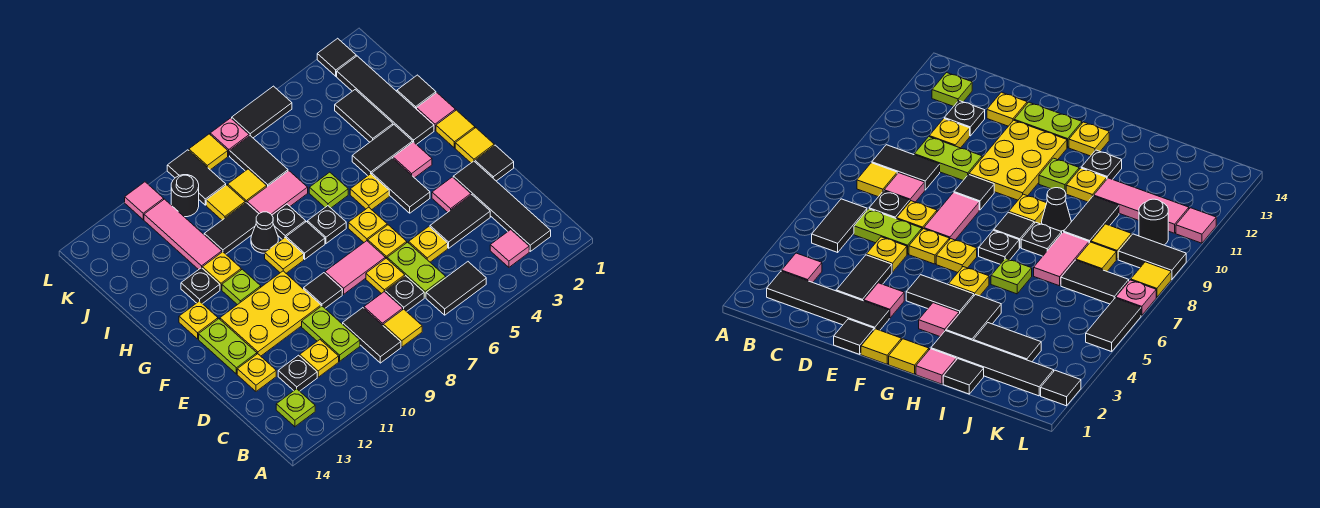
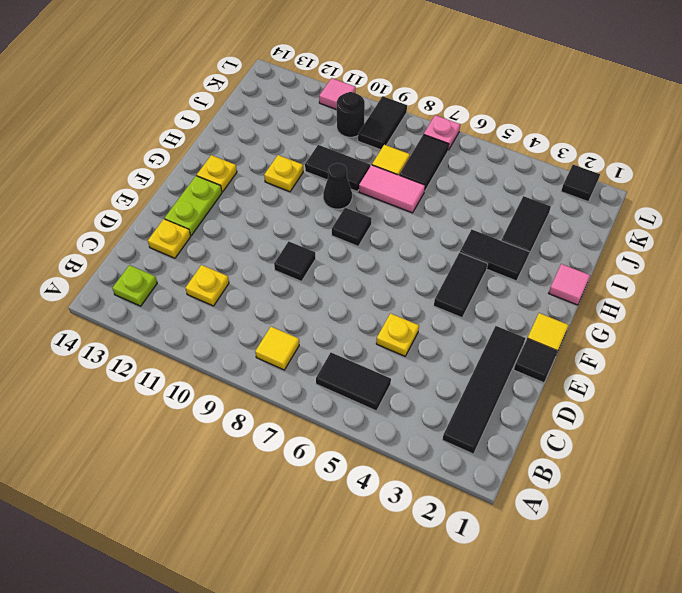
none -> pink 1x1 tile [490,230,529,267]
none -> black 1x2 tile [343,308,401,363]
none -> lime 1x2 plate [387,242,446,298]
none -> black 1x1 plate [385,276,424,312]

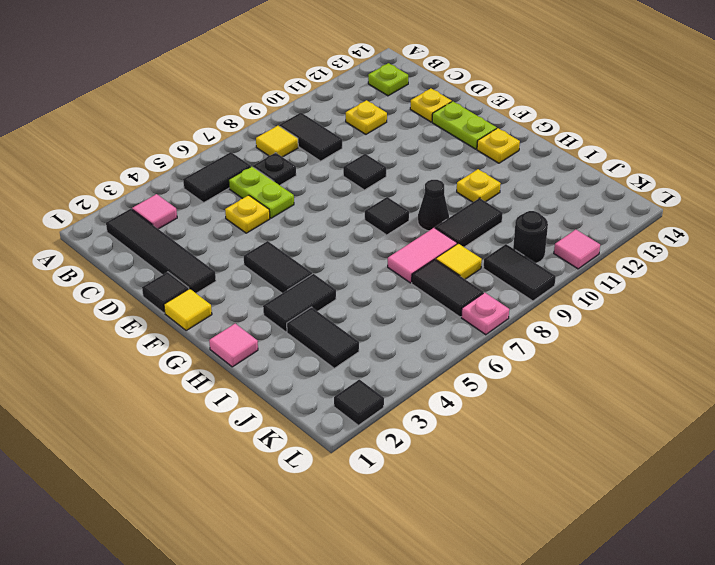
none -> pink 1x1 tile [364,292,403,325]
none -> lime 1x2 plate [302,306,360,361]
none -> black 1x1 plate [278,355,317,391]
none -> black 1x2 tile [430,195,490,248]

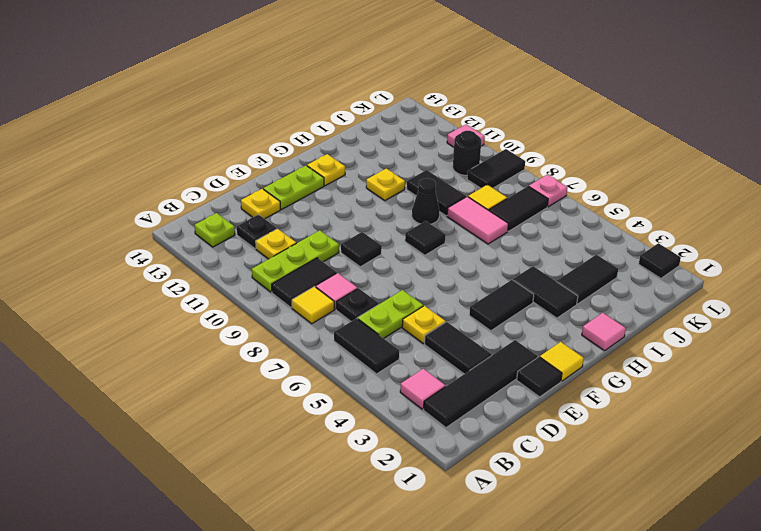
lime 1x3 plate [252,230,339,292] -> lime 1x2 plate [302,306,360,361]
none -> yellow 1x1 plate [366,258,405,294]
none -> pink 1x1 tile [432,177,471,212]
none -> yellow 1x1 plate [368,225,407,259]
none -> pink 1x2 tile [325,241,385,294]

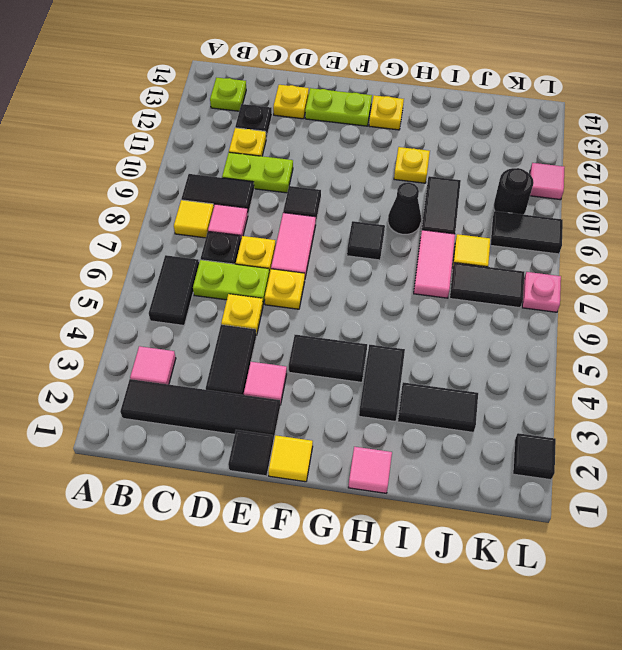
none -> yellow 2x3 plate [220,271,321,356]
none -> yellow 1x1 plate [348,207,387,242]
none -> yellow 1x1 tile [436,110,475,148]
none -> pink 1x1 tile [393,142,432,178]

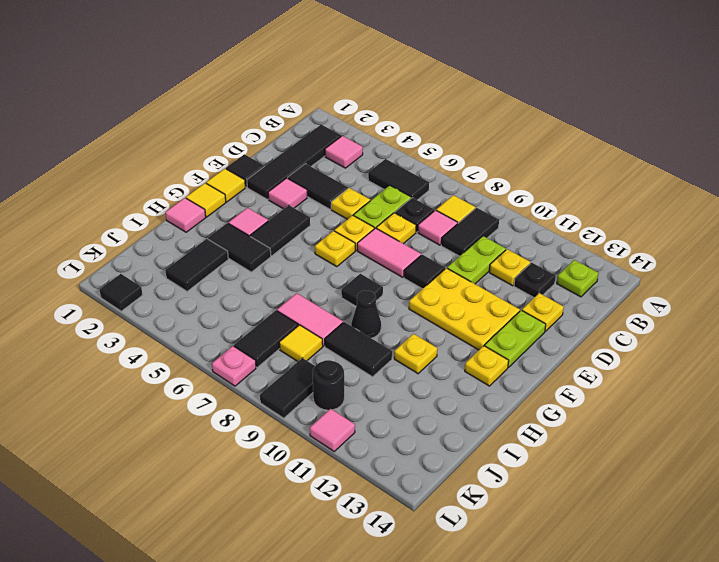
none -> yellow 1x1 plate [350,174,389,210]
none -> black 1x1 plate [308,206,346,243]
none -> yellow 1x1 plate [265,238,304,273]
none -> lime 1x1 plate [222,269,261,305]

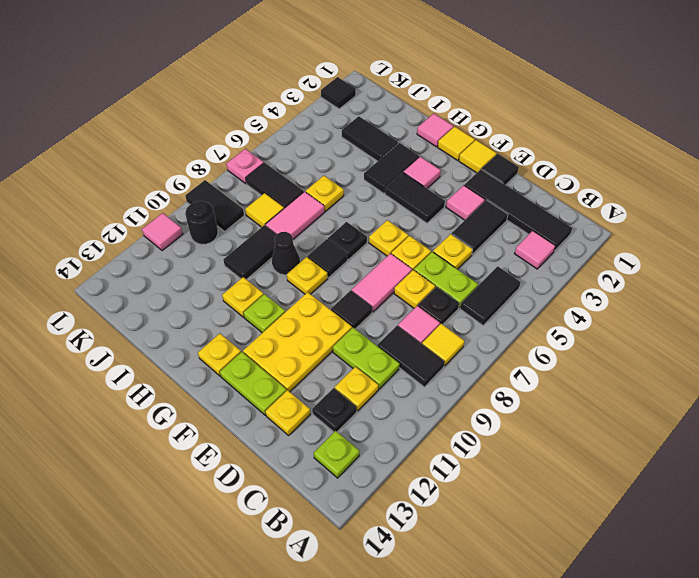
yellow 1x1 plate [306,176,344,211] -> yellow 1x1 plate moved to [350,174,389,210]
none -> black 1x4 tile [337,56,434,145]
none -> lime 1x1 plate [309,172,348,208]
none -> black 1x1 plate [272,204,306,239]
none -> black 1x1 plate [181,268,220,304]

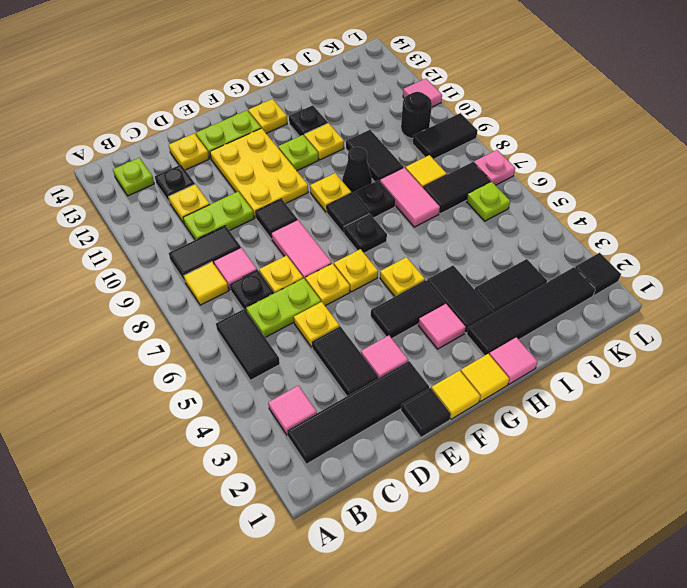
lime 1x1 plate [467,182,510,221] -> lime 1x1 plate moved to [309,172,348,208]
none -> black 1x1 tile [397,75,436,109]
none -> pink 1x3 tile [144,199,222,270]
none -> yellow 1x1 tile [206,185,245,220]
none -> black 1x2 tile [232,86,292,138]

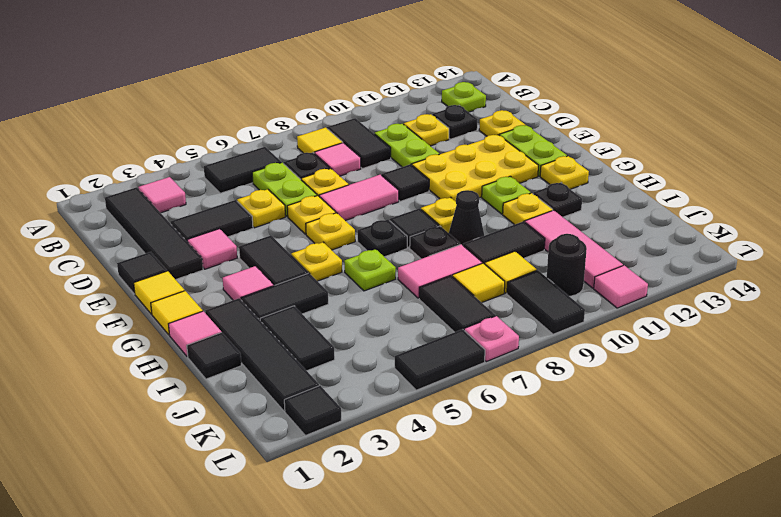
none -> yellow 1x1 tile [189,134,228,170]

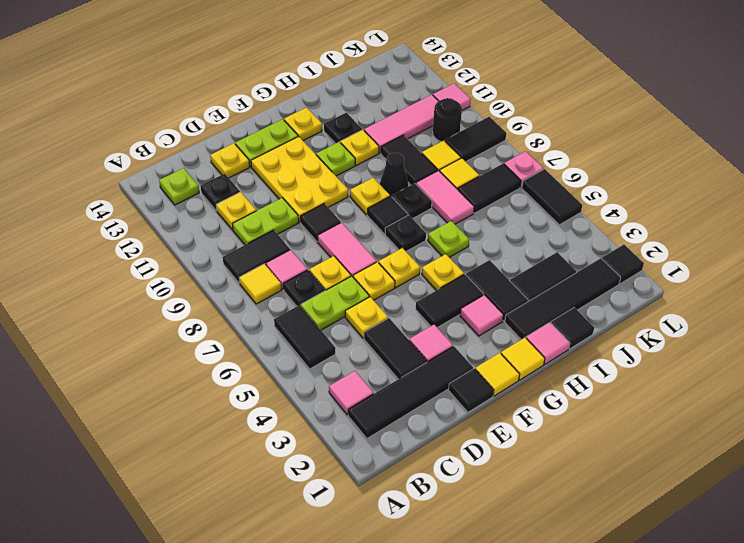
none -> yellow 1x1 tile [189,134,228,170]

